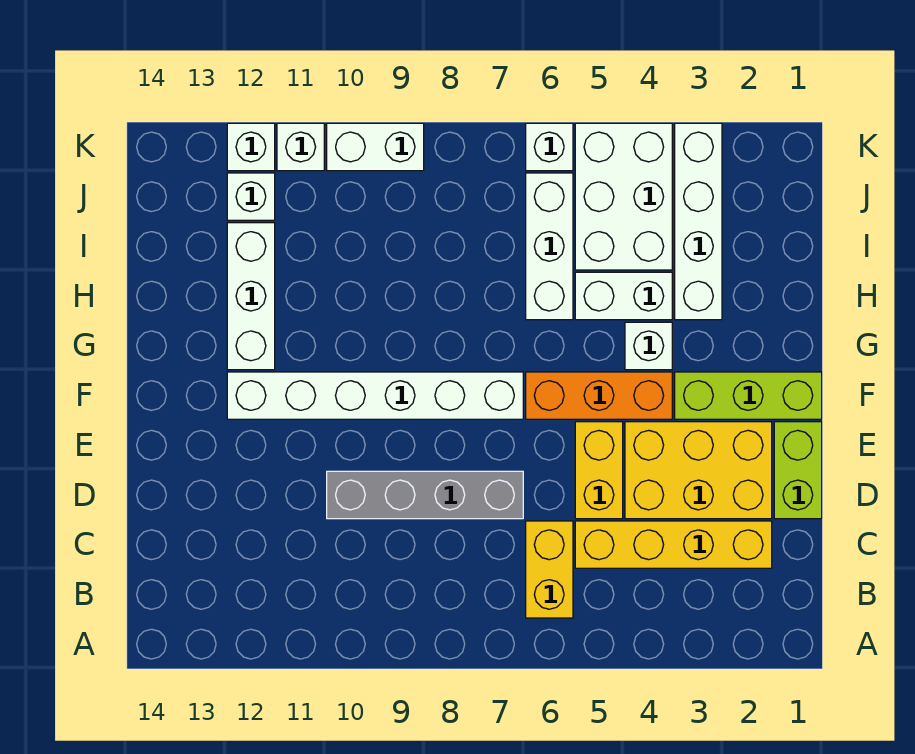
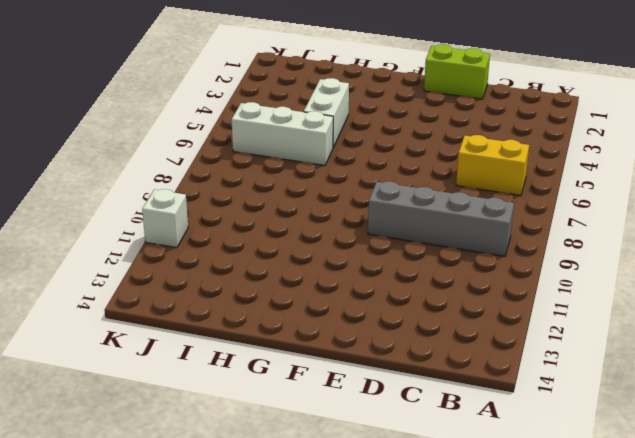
grey 1x4 brick [368,182,514,256] -> grey 1x4 brick turned to [327,471,523,519]
none -> yellow 1x4 brick [575,521,772,568]
none -> yellow 2x3 brick [625,422,772,519]
none -> yellow 1x2 brick [575,422,623,519]

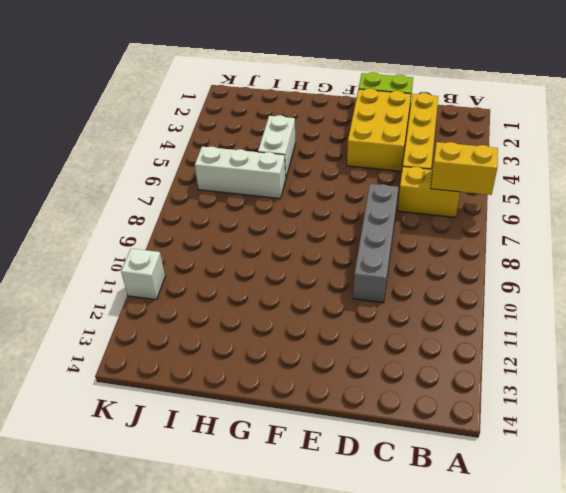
yellow 1x2 brick [431,142,498,195] -> yellow 1x2 brick moved to [575,422,623,519]
none -> lime 1x3 brick [675,372,822,419]
none -> orange 1x3 brick [526,372,672,419]
none -> white 1x6 brick [227,372,523,419]

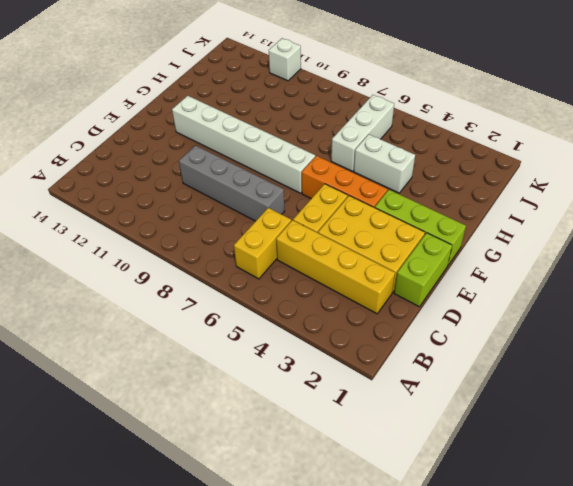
none -> white 1x1 brick [625,322,672,370]
none -> white 1x3 brick [227,223,275,370]
none -> white 1x4 brick [675,123,722,320]

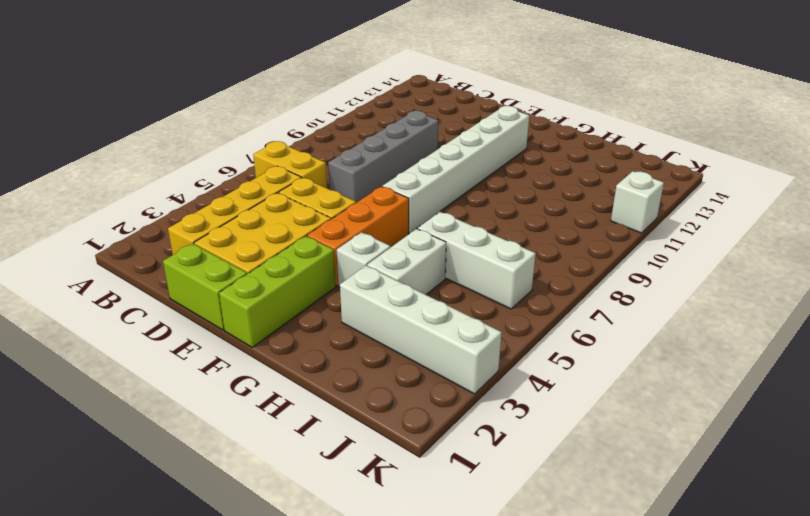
none -> white 1x3 brick [227,223,275,370]
none -> white 2x3 brick [575,123,672,270]
none -> white 1x1 brick [227,173,275,220]

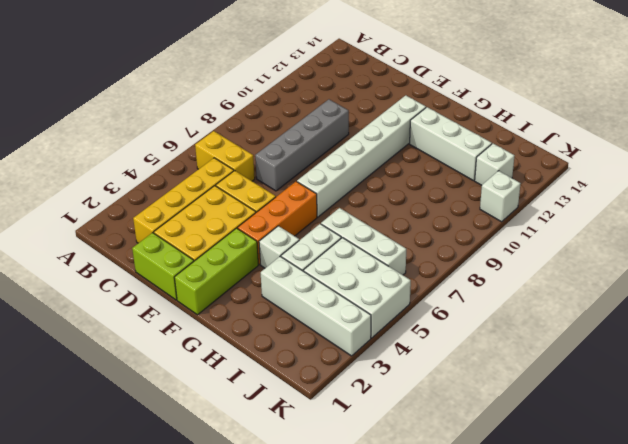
none -> white 1x1 brick [526,123,573,171]
none -> white 1x2 brick [327,123,424,171]
none -> white 1x1 brick [227,123,275,171]

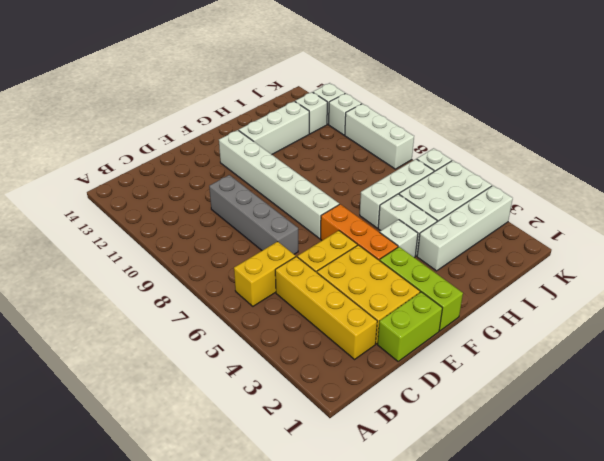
white 1x3 brick [345,104,414,169] -> white 1x2 brick [327,123,424,171]

